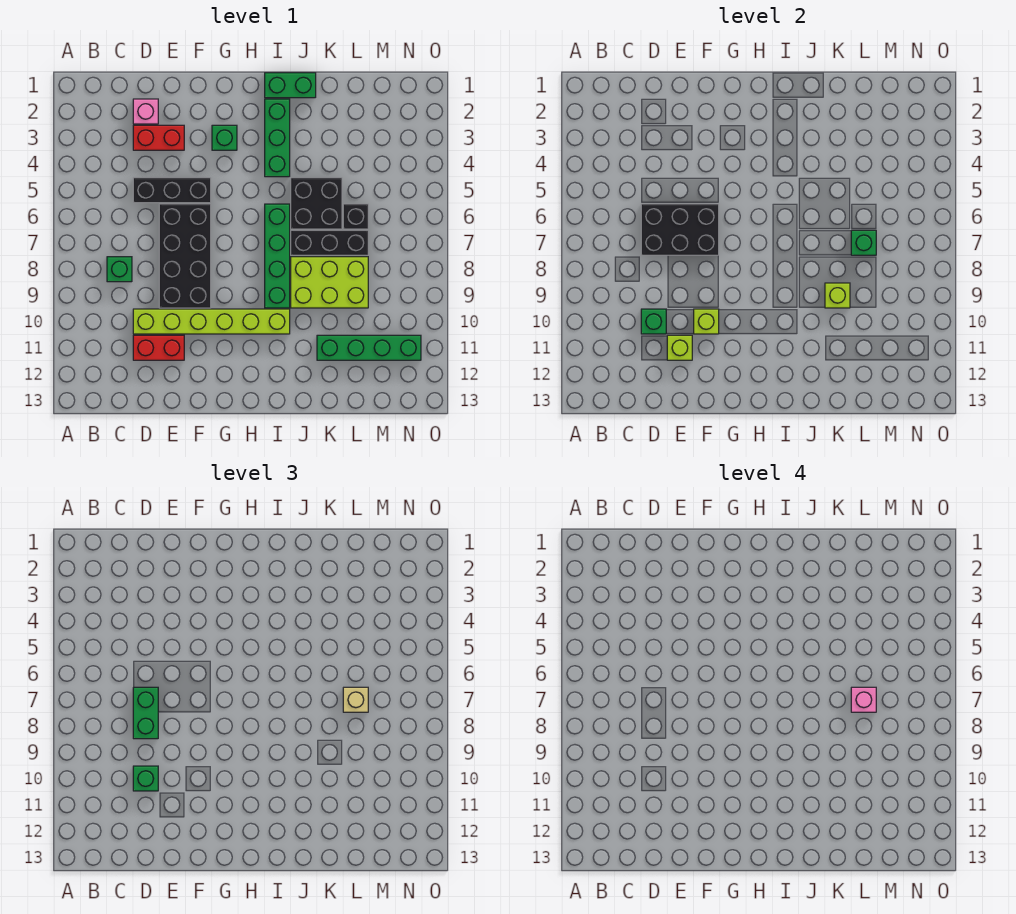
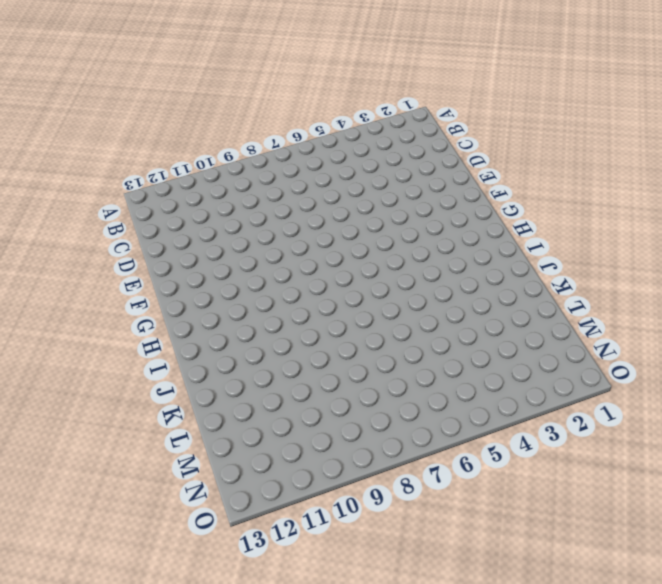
none -> green 1x1 brick [107,257,132,282]
none -> pink 1x1 brick [133,99,158,124]
none -> red 1x2 brick [133,125,184,150]

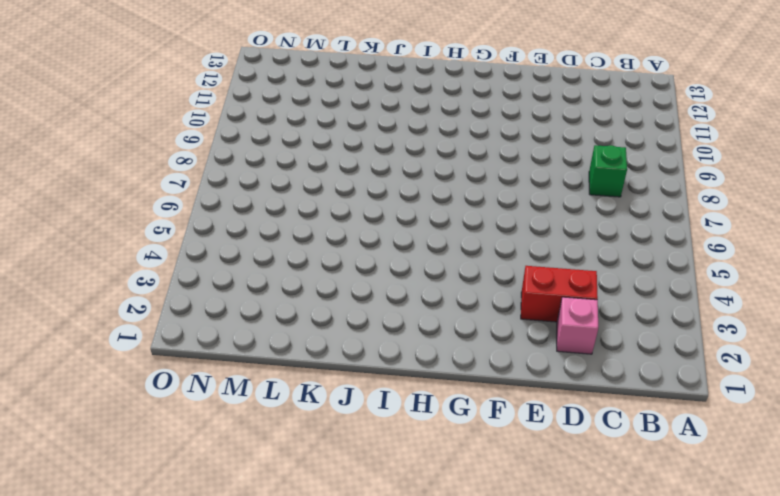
none -> black 1x3 brick [133,178,211,203]
none -> lime 1x6 brick [133,309,290,334]
none -> red 1x2 brick [133,335,184,360]

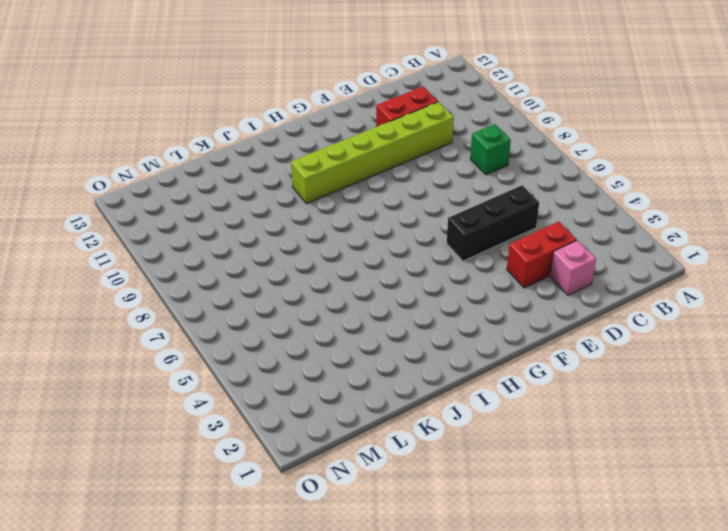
none -> black 2x4 brick [159,204,211,308]
none -> green 1x1 brick [212,125,237,150]
none -> green 1x2 brick [265,73,316,98]

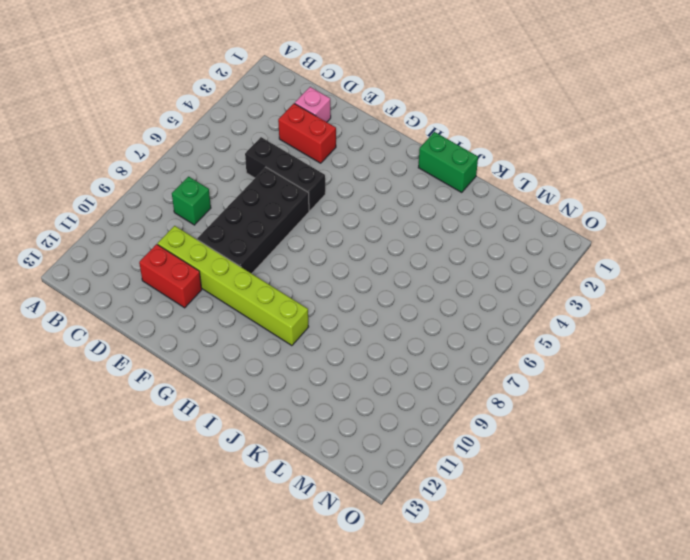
none -> green 1x1 brick [212,125,237,150]
none -> green 1x3 brick [265,99,290,177]
none -> green 1x4 brick [265,204,290,308]

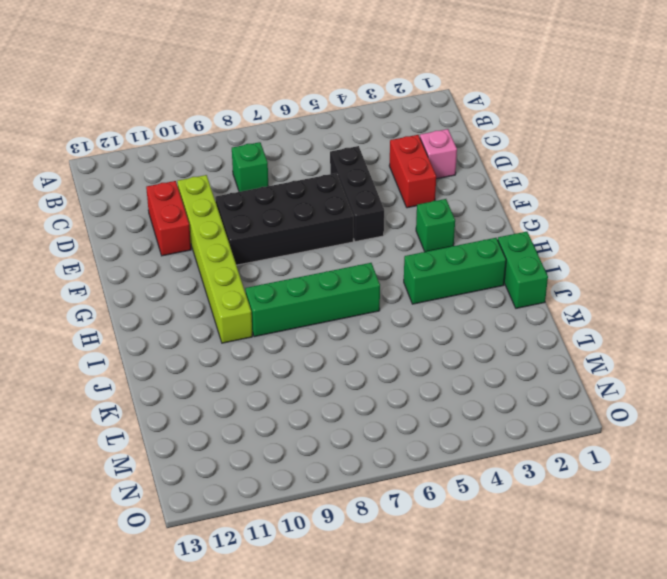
none -> black 2x2 brick [291,178,342,229]
none -> black 1x3 brick [291,230,368,255]
none -> lime 2x3 brick [291,257,368,308]

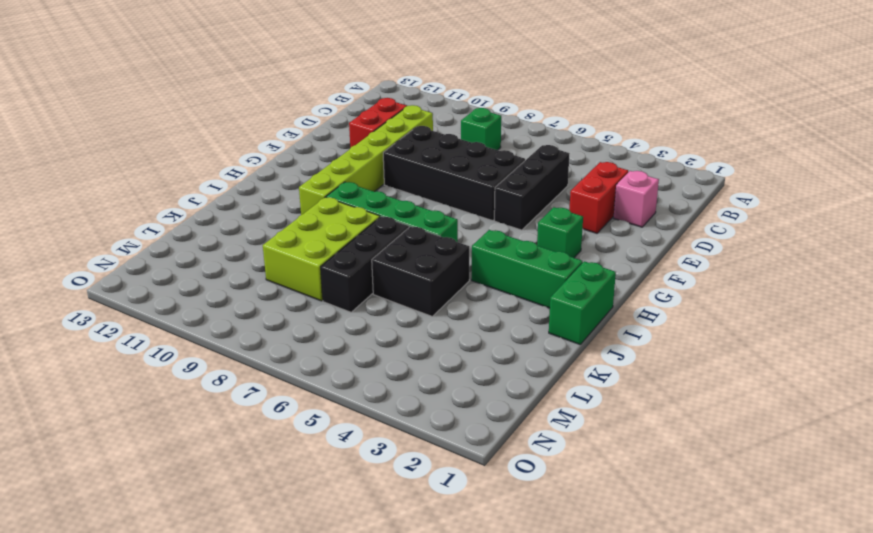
none -> green 1x4 brick [317,335,421,360]
none -> black 1x1 brick [343,204,368,229]
none -> black 2x3 brick [641,204,719,255]

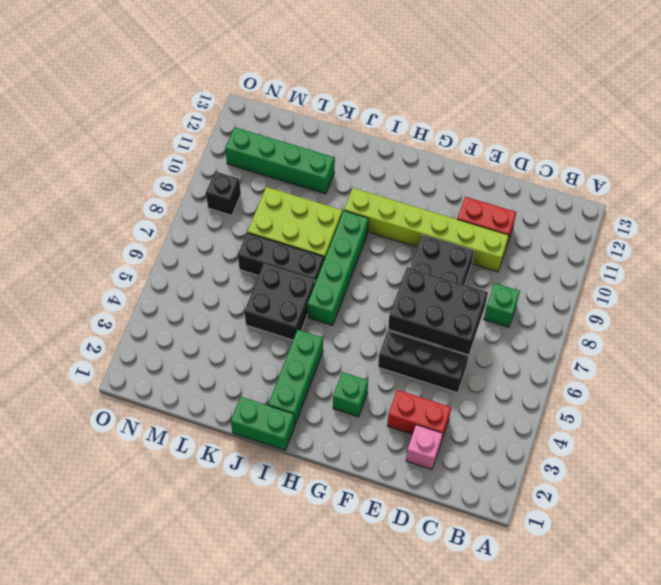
black 1x1 brick [206,171,241,215] -> black 1x1 brick moved to [343,204,368,229]
none -> green 1x1 brick [641,309,666,334]
none -> lime 1x1 brick [667,335,692,360]
none -> lime 1x1 brick [694,309,719,334]

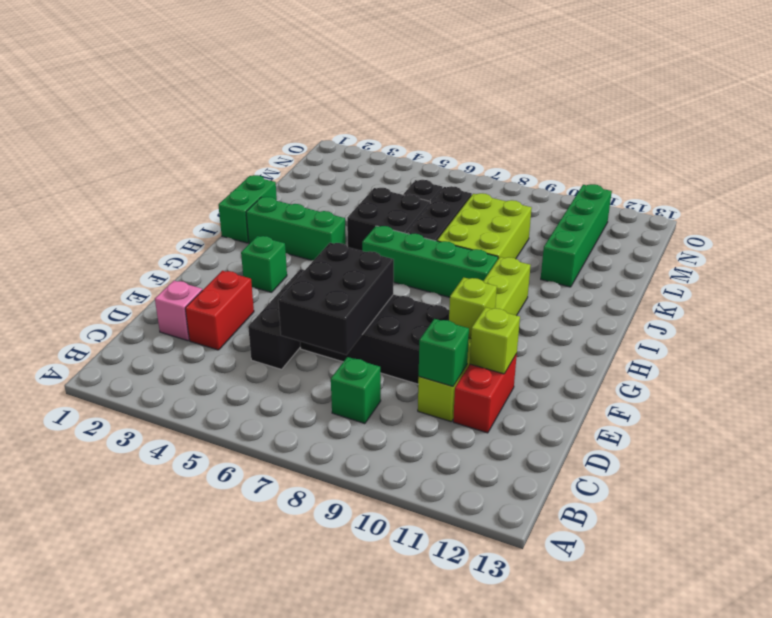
none -> lime 1x1 brick [825,283,850,308]
none -> green 1x1 brick [851,230,876,255]
none -> green 1x2 brick [133,687,158,739]

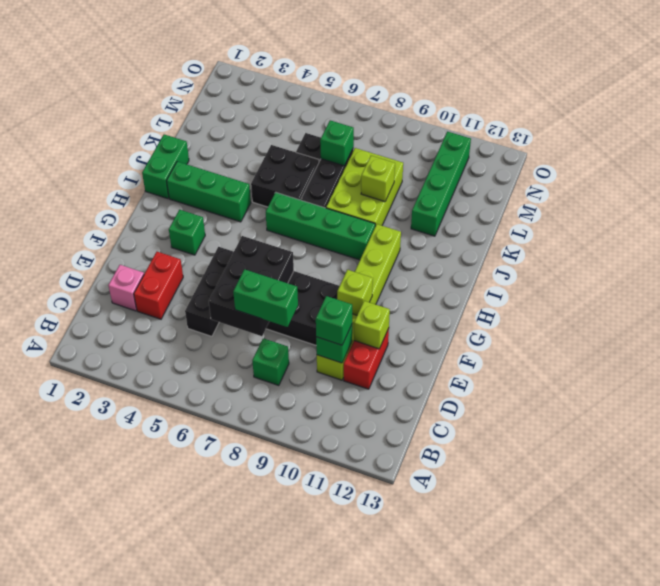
none -> tan 1x1 brick [343,687,368,712]
none -> pink 1x1 brick [851,687,876,712]

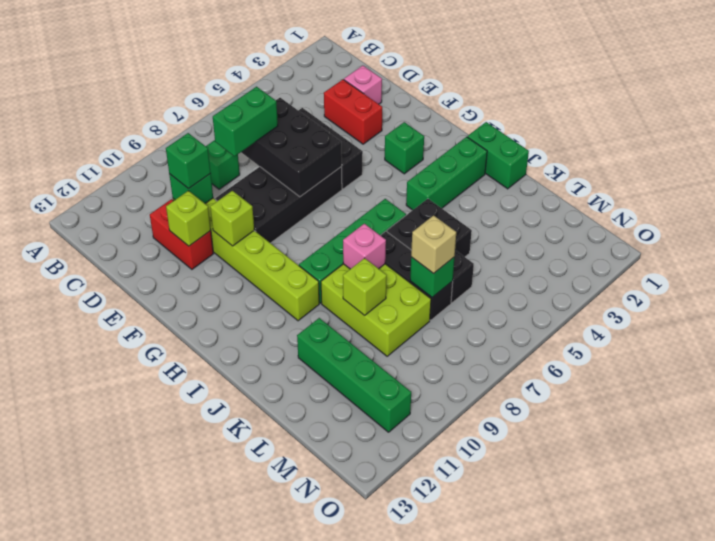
pink 1x1 brick [343,224,386,269] -> pink 1x1 brick moved to [851,687,876,712]

